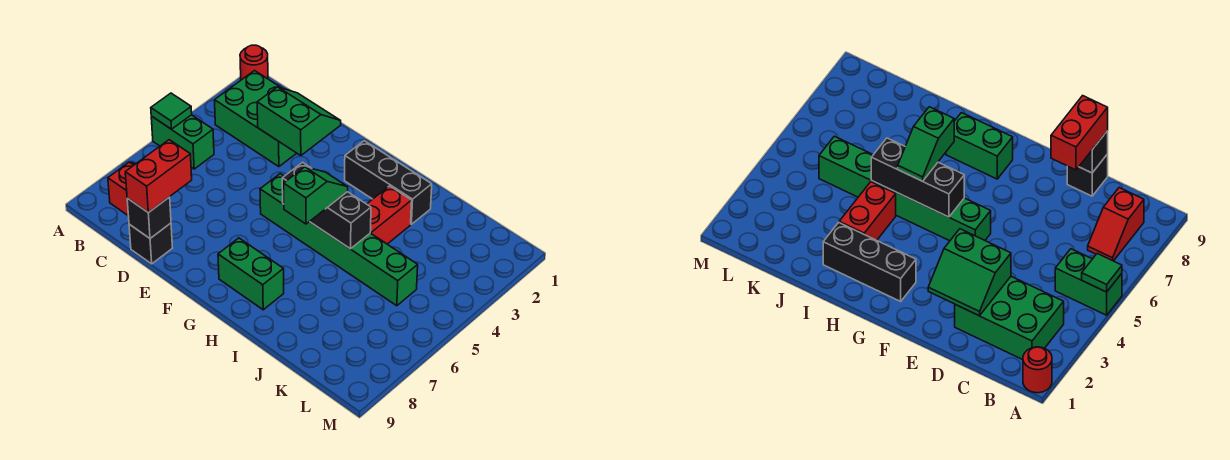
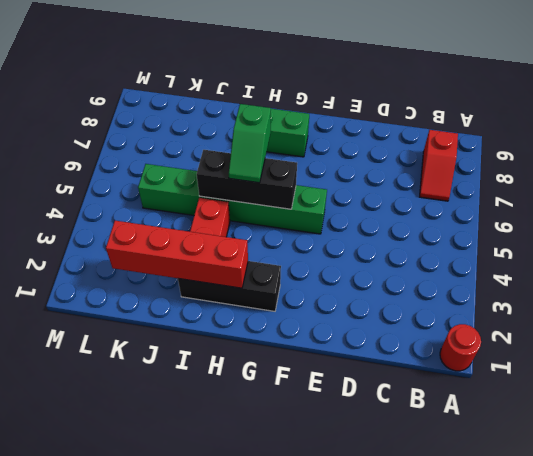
red 1x4 brick [106,221,248,288] -> none
none -> green 1x2 brick [151,115,214,169]
none -> green 2x3 brick [215,71,296,167]
none -> black 1x1 brick [129,223,172,264]

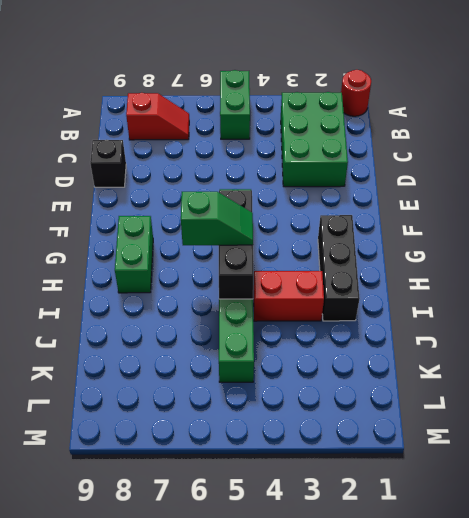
none -> green 1x1 tile [151,93,192,129]
none -> green 2x2 slope [257,87,341,156]
none -> black 1x1 brick [127,197,171,238]

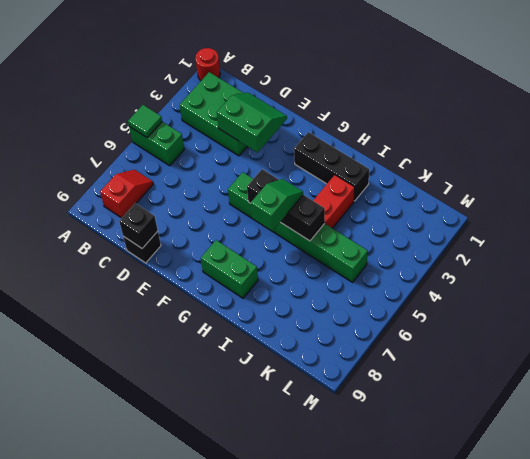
none -> red 1x2 brick [125,140,192,213]

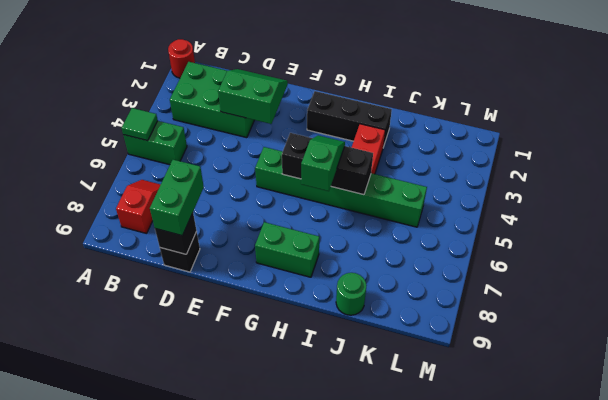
green 1x2 brick [150,160,204,236] -> red 1x2 brick [125,140,192,213]
green 1x1 round brick [336,273,367,315] -> none

